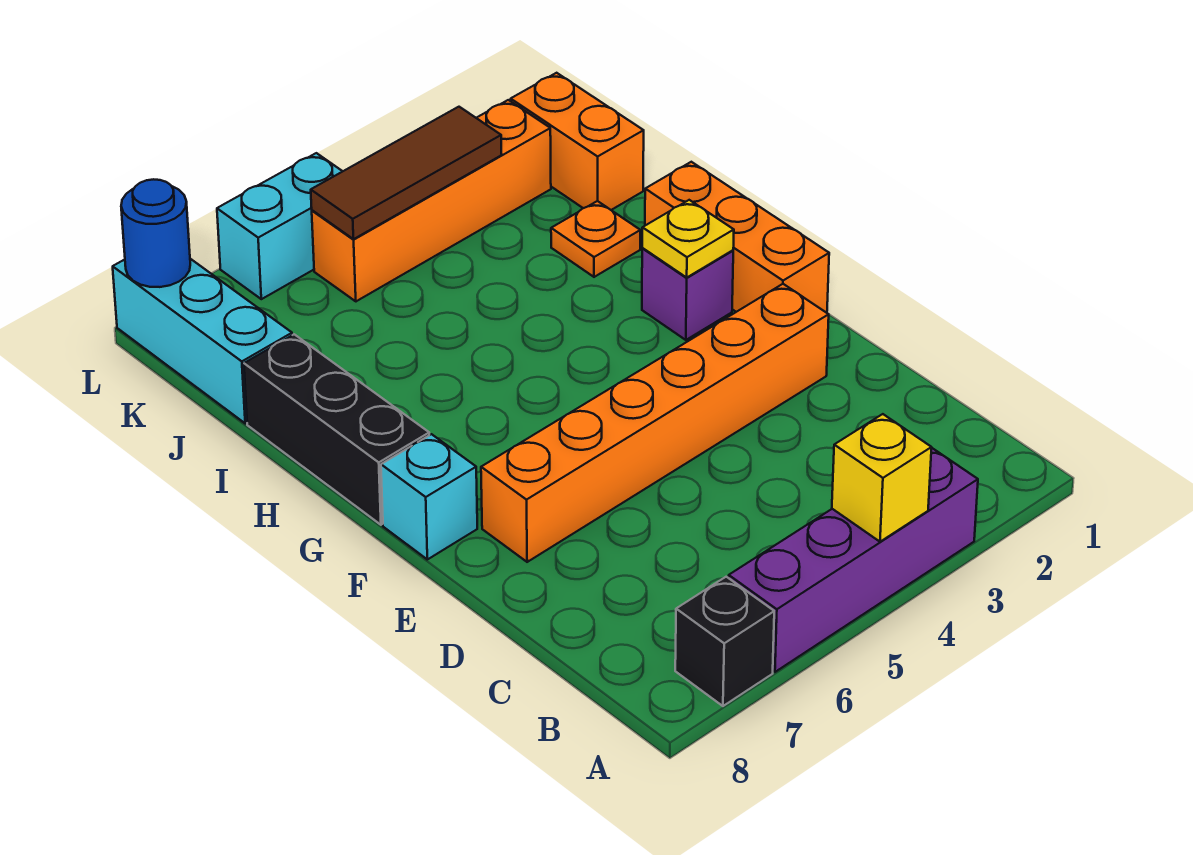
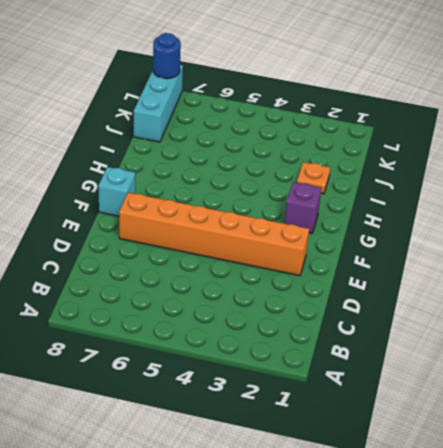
none -> purple 1x4 brick [729,448,978,672]
none -> black 1x1 brick [675,577,774,706]
none -> orange 1x3 brick [645,162,829,313]

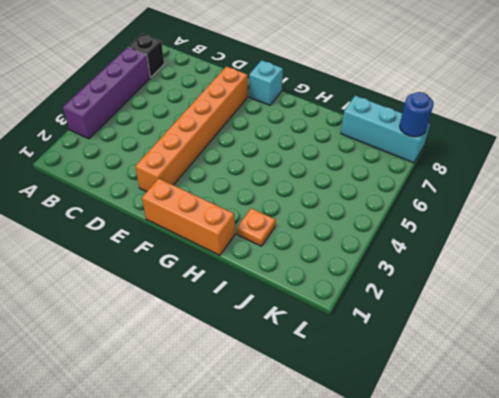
none -> purple 1x1 brick [642,249,733,340]
none -> black 1x3 brick [244,334,429,525]
none -> orange 1x2 brick [511,73,644,210]

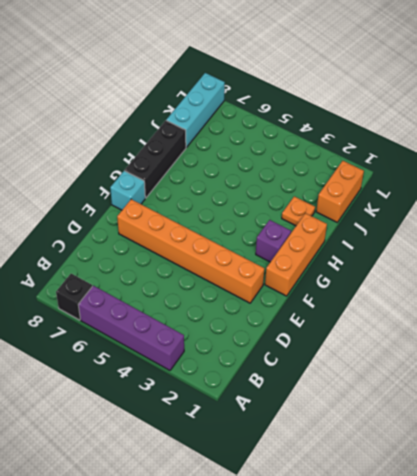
none -> orange 1x4 brick [312,100,551,301]
none -> cyan 1x2 brick [217,153,343,299]
none -> yellow 1x1 brick [832,414,932,542]

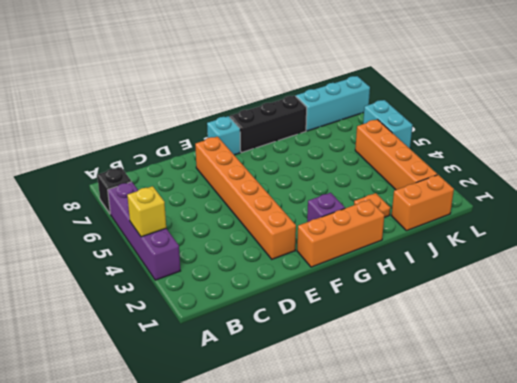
none -> yellow 1x1 plate [642,200,734,277]
none -> brown 1x3 tile [311,107,502,239]
none -> blue 1x1 round brick [121,179,190,287]

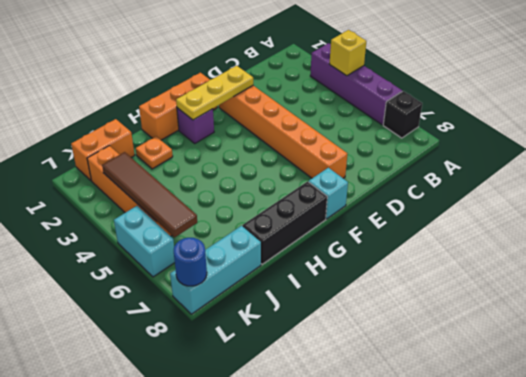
yellow 1x3 plate [176,66,253,120] -> yellow 1x1 plate [642,200,734,277]
brown 1x4 tile [102,152,197,237] -> brown 1x3 tile [311,107,502,239]

